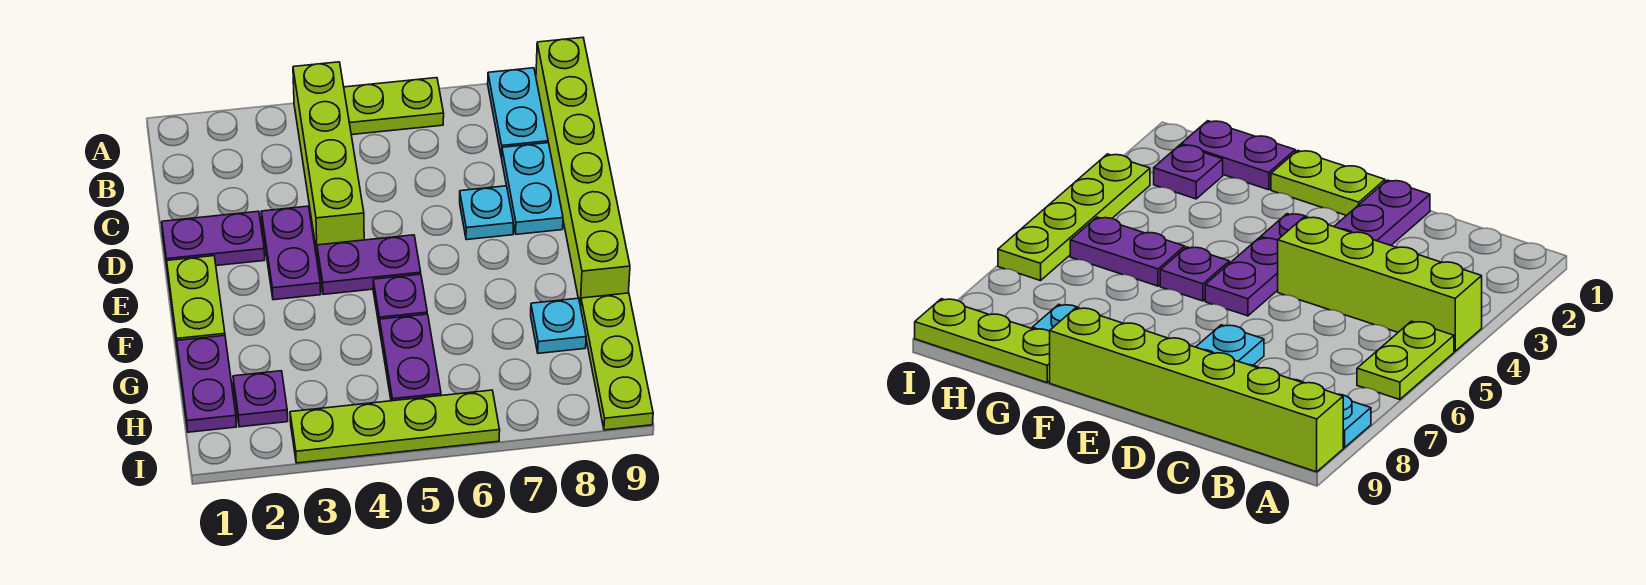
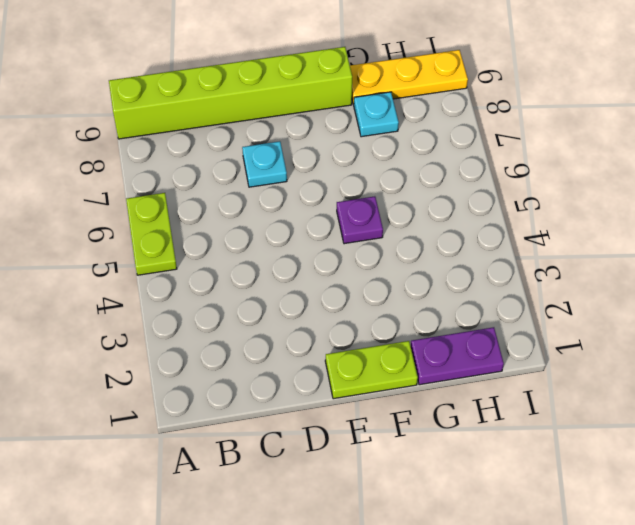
yellow 1x3 plate [350,50,468,105] -> lime 1x3 plate [581,293,653,430]
none -> lime 1x4 brick [293,62,364,252]
none -> cyan 1x2 plate [488,68,548,157]
none -> cyan 1x2 plate [502,143,563,234]

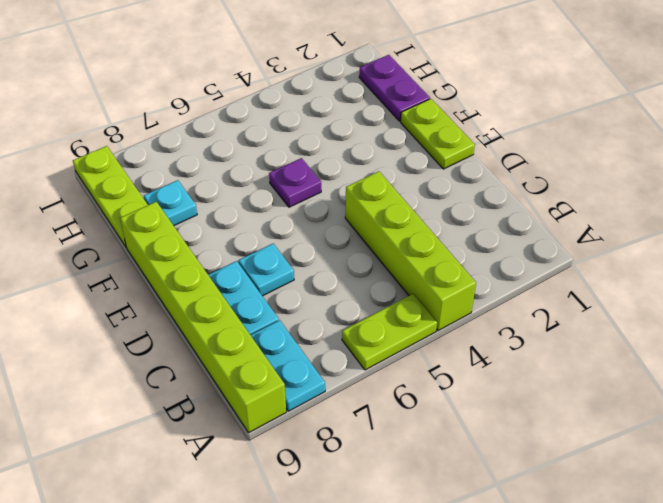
none -> purple 1x2 plate [162,211,265,266]
none -> purple 1x2 plate [261,206,321,300]
none -> purple 1x2 plate [317,235,421,294]

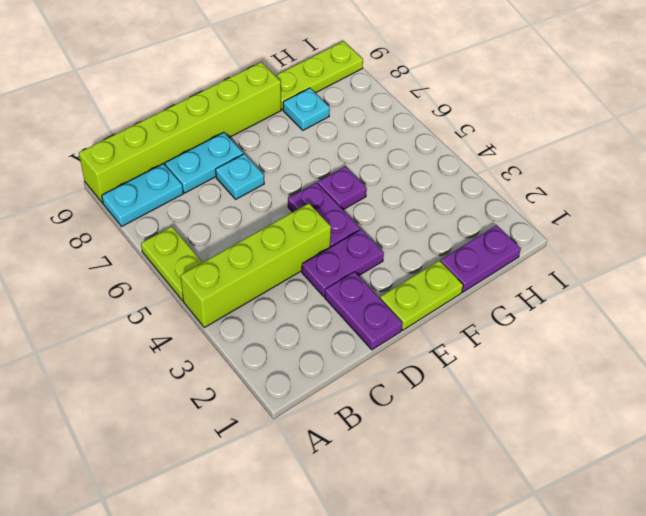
none -> purple 1x2 plate [380,314,441,401]
none -> purple 1x1 plate [233,371,288,427]
none -> lime 1x4 plate [290,390,500,463]

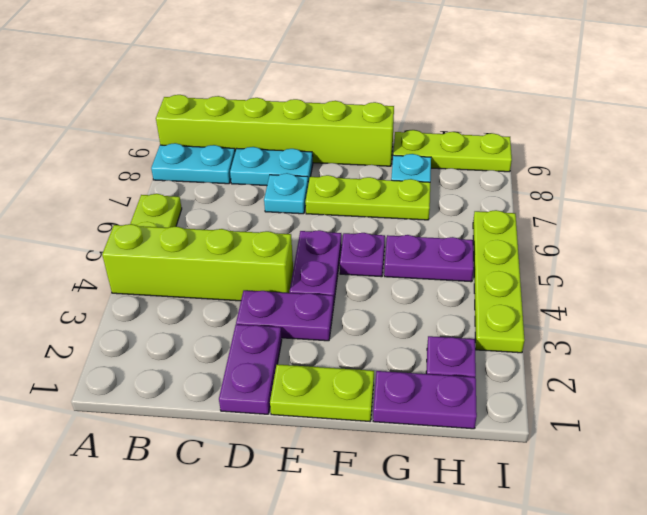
lime 1x3 plate [305,175,430,220] -> none

